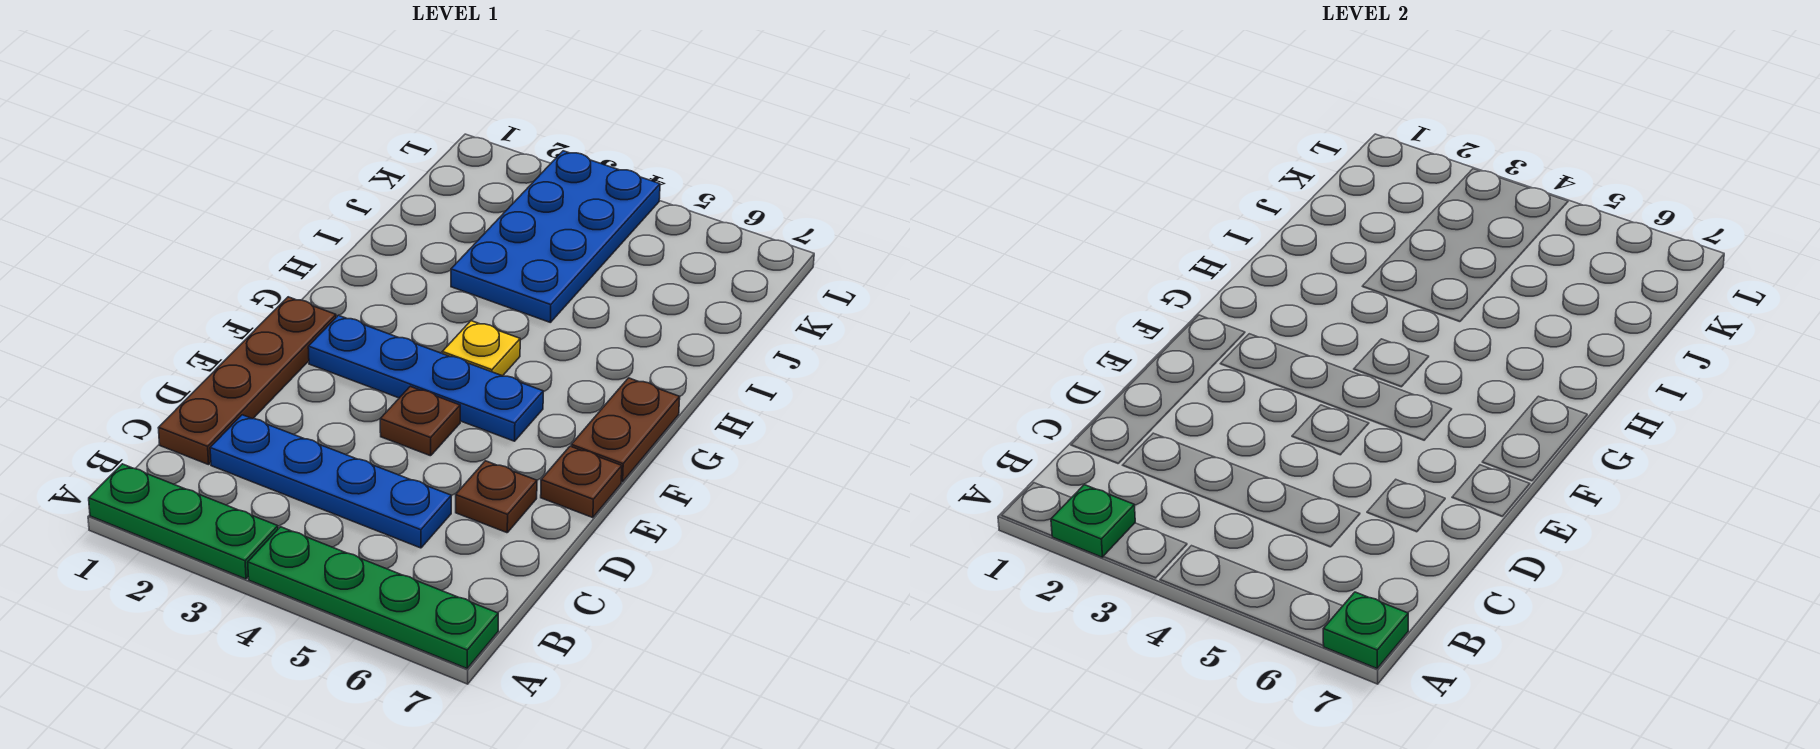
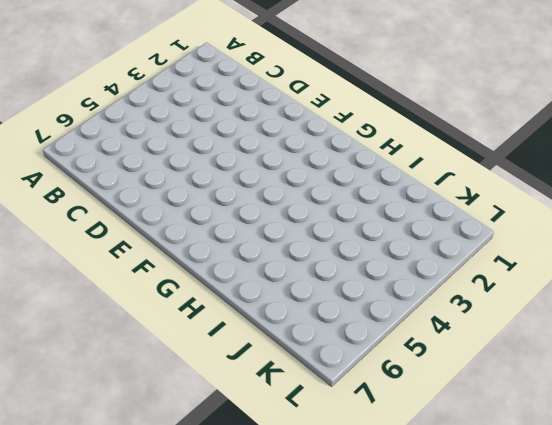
none -> green 1x3 plate [89,464,278,579]
none -> green 1x4 plate [248,527,498,668]
none -> brown 1x4 plate [159,297,336,465]

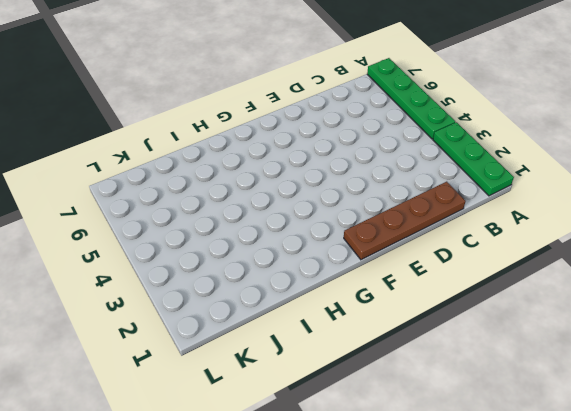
none -> blue 1x4 plate [210,415,451,548]
none -> brown 1x1 plate [456,461,537,533]
none -> brown 1x1 plate [380,386,460,456]

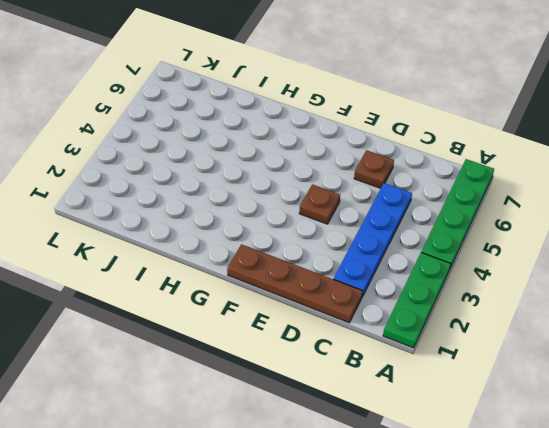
none -> brown 1x1 plate [541,446,622,518]
none -> blue 1x4 plate [308,315,543,441]
none -> brown 1x2 plate [571,378,680,482]

